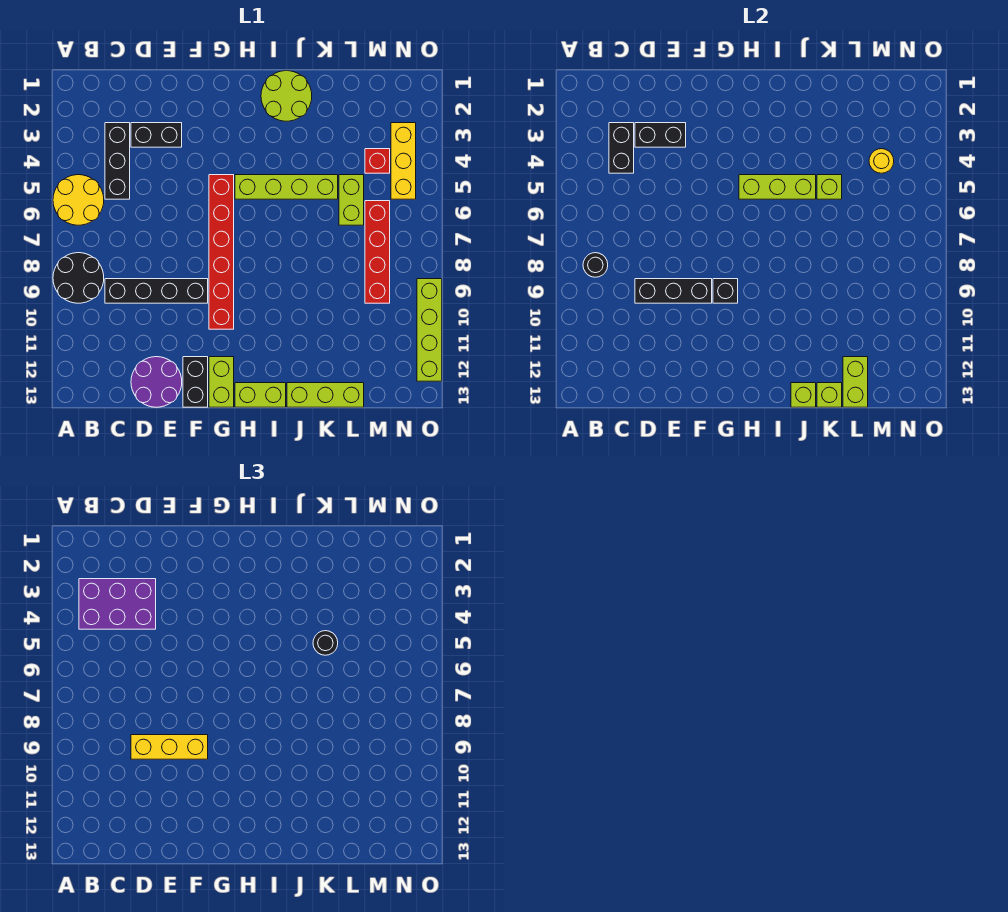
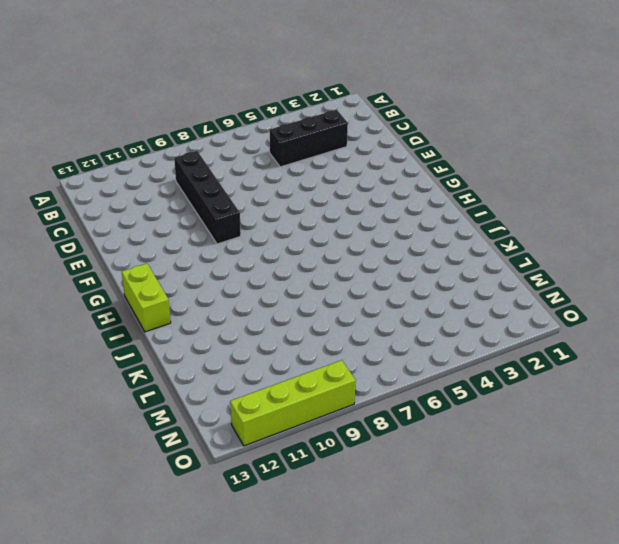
none -> yellow 2x2 round brick [53,175,104,225]
none -> black 2x2 round brick [53,253,104,303]
none -> black 1x2 brick [131,123,182,147]
none -> purple 2x2 round brick [131,357,182,407]

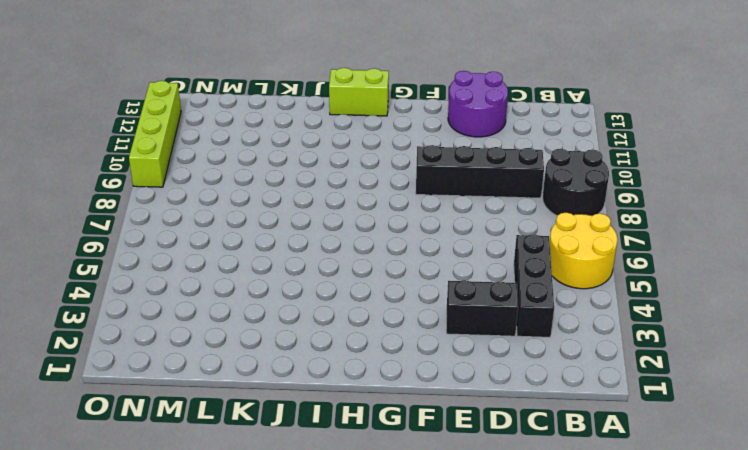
none -> black 1x2 brick [183,357,208,407]
none -> red 1x6 brick [209,175,234,329]
none -> lime 1x2 brick [209,357,234,407]
none -> lime 1x4 brick [235,175,338,199]

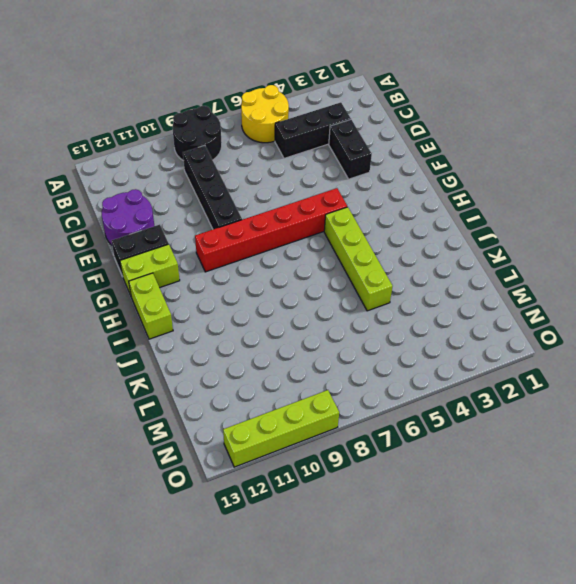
none -> lime 2x2 round brick [261,71,312,121]
none -> lime 1x3 brick [287,383,364,407]
none -> lime 1x2 brick [339,175,364,225]
none -> red 1x1 brick [365,149,390,173]

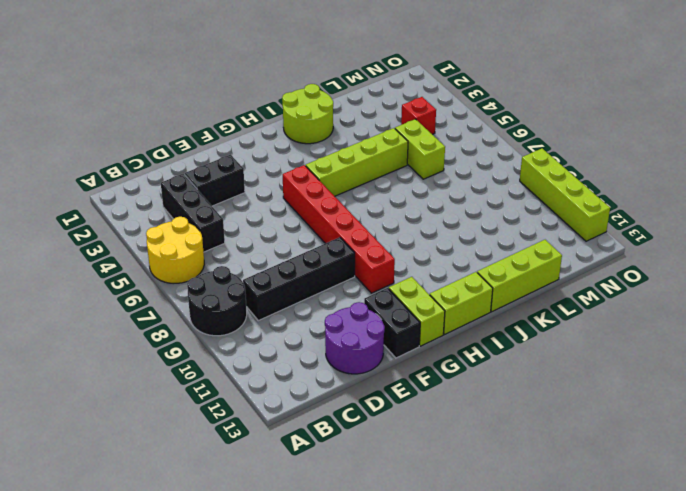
none -> red 1x4 brick [365,201,390,303]
none -> yellow 1x3 brick [391,123,416,199]
none -> black 1x1 round brick [583,253,608,277]
none -> black 1x2 brick [609,123,634,173]

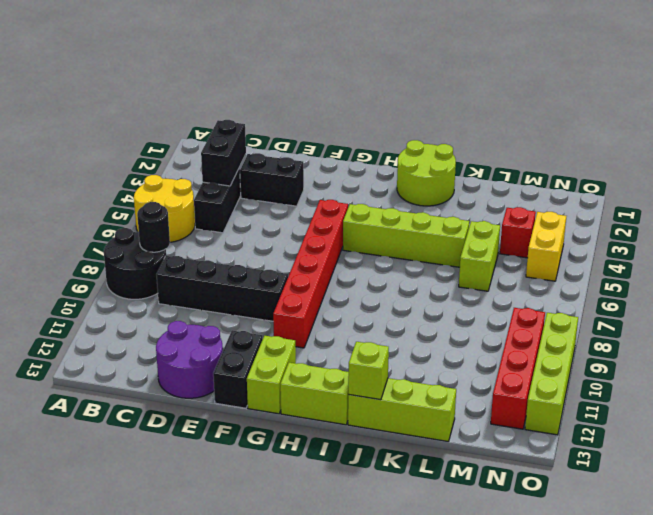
yellow 1x2 brick [526,212,566,281] -> yellow 1x3 brick [391,123,416,199]
red 1x4 brick [491,308,545,429] -> red 1x4 brick moved to [365,201,390,303]
none -> black 1x2 brick [635,123,686,147]
none -> black 1x3 brick [635,279,712,303]
none -> black 1x1 brick [713,279,738,303]
none -> lime 1x3 brick [739,175,816,199]

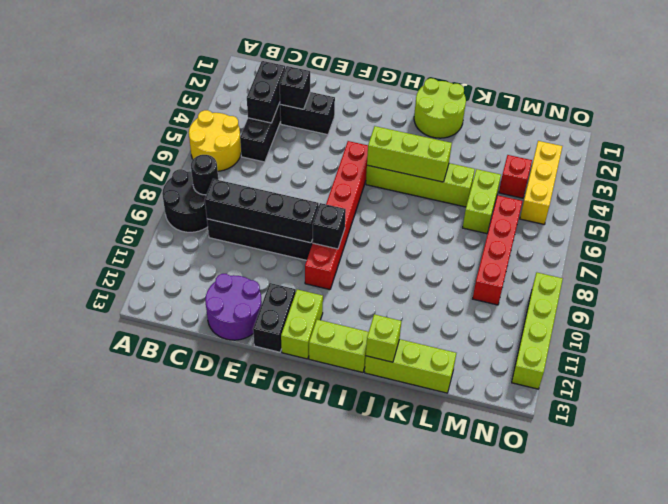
black 1x4 brick [205,179,319,243] -> black 1x3 brick [635,279,712,303]
black 1x1 brick [280,66,310,109] -> black 1x2 brick [635,123,686,147]
none -> lime 1x1 brick [817,175,842,199]
none -> lime 1x1 brick [817,383,842,407]
none -> lime 1x2 brick [843,357,868,407]
none -> yellow 1x1 round brick [869,149,894,173]

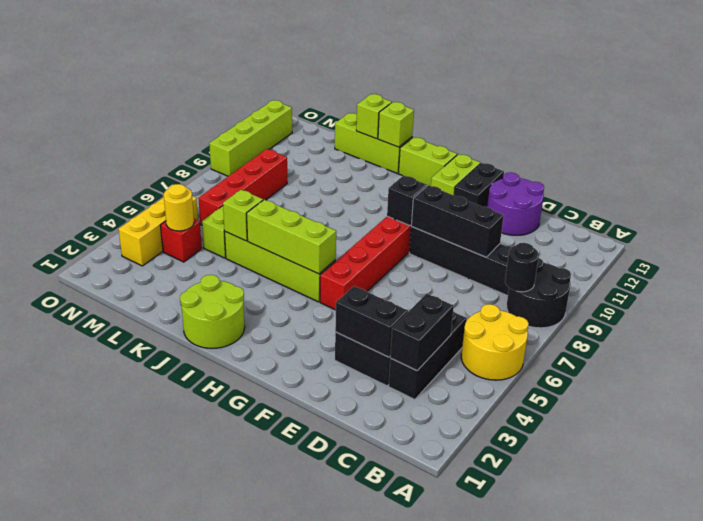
none -> lime 1x2 brick [843,357,868,407]
none -> purple 2x3 brick [79,579,156,629]
none -> yellow 1x3 brick [131,735,208,759]
none -> black 1x1 round brick [313,631,338,655]

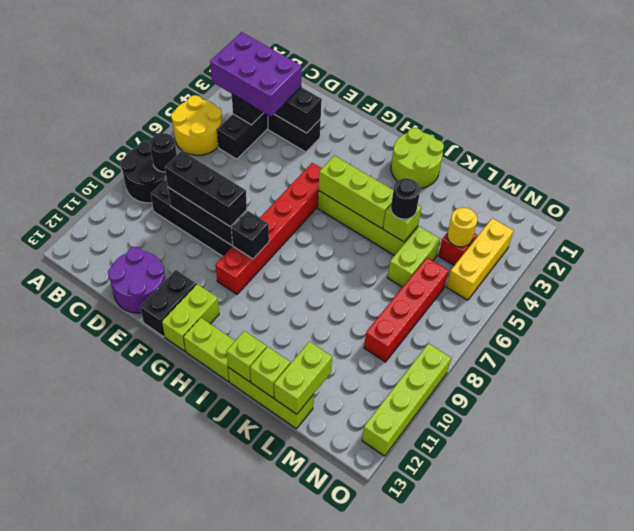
black 1x3 brick [165,151,247,227] -> yellow 1x3 brick [131,735,208,759]

